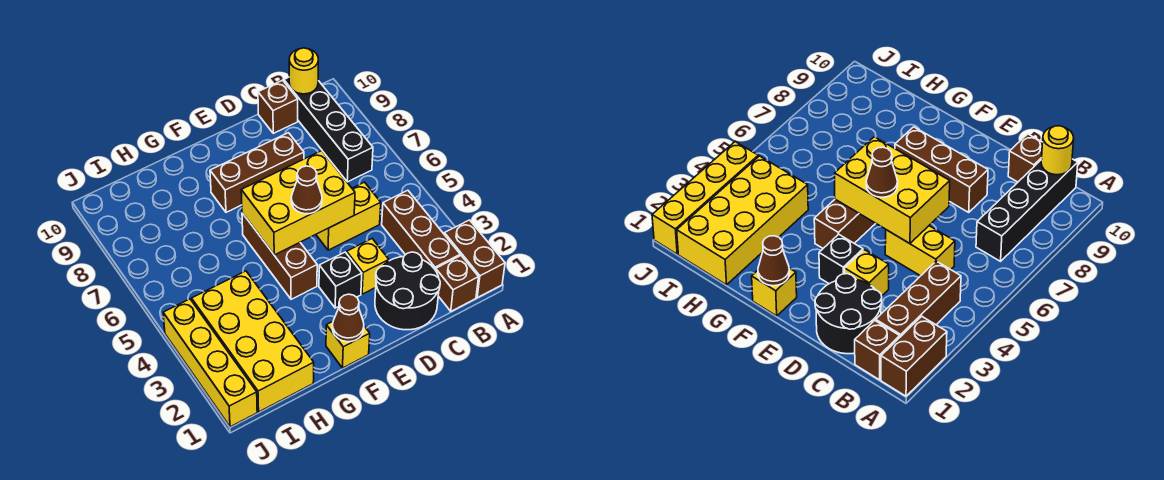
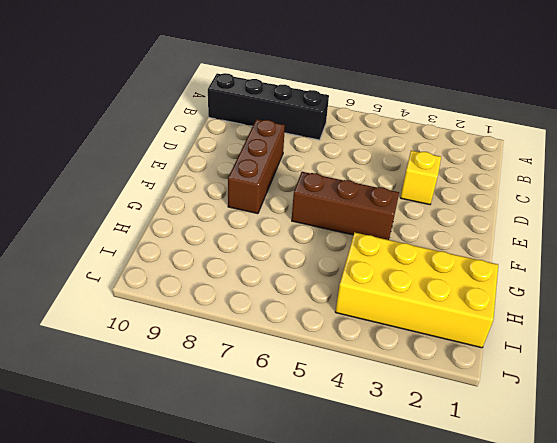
none -> brown 1x2 brick [444,220,505,298]
none -> brown 1x1 brick [436,256,479,311]
none -> brown 1x3 brick [382,190,460,270]

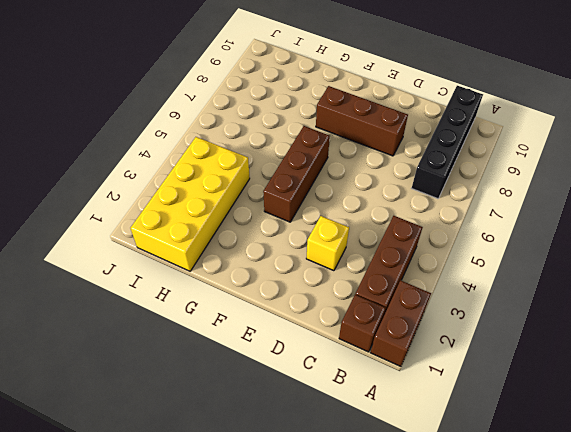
none -> black 2x2 round brick [375,252,440,330]
none -> yellow 1x2 brick [316,182,381,250]
none -> brown 1x1 brick [258,80,298,133]

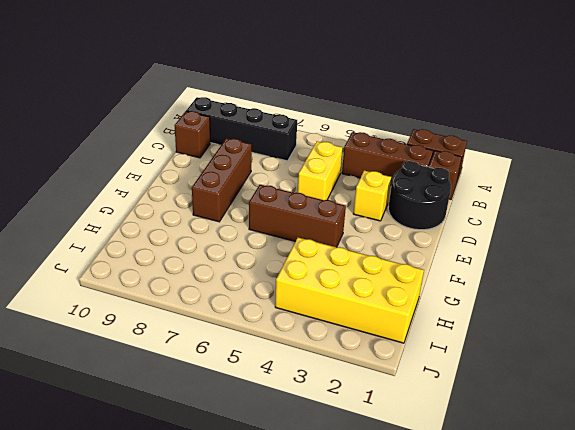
none -> black 1x1 brick [319,252,362,308]
none -> yellow 1x1 brick [326,322,370,368]
none -> yellow 1x4 brick [163,299,257,427]

